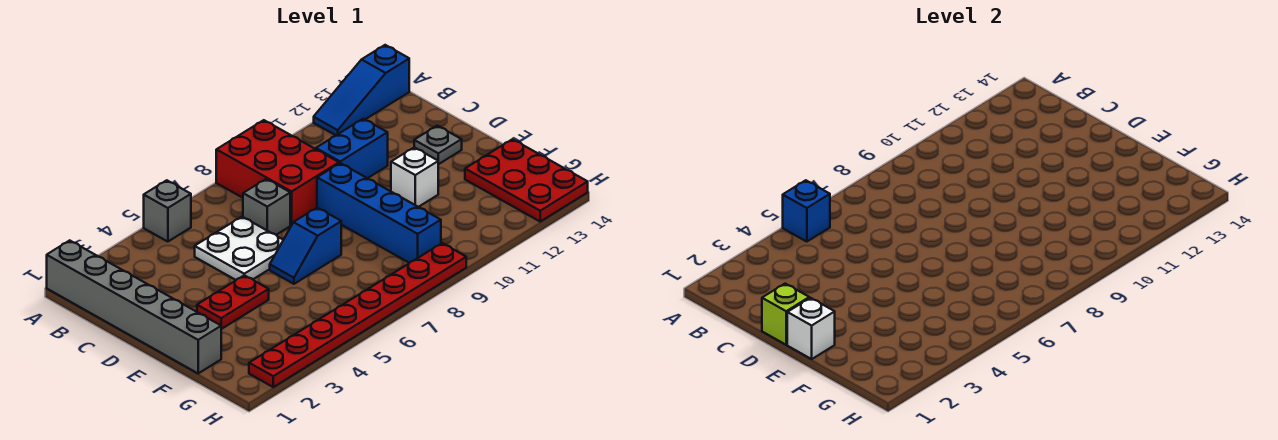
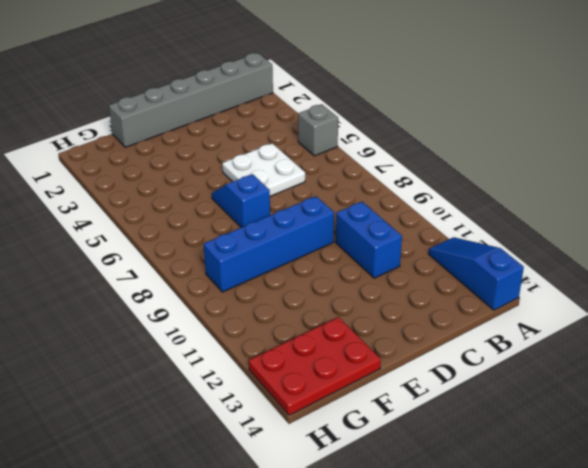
none -> red 2x3 brick [216,120,339,225]
none -> grey 1x1 brick [243,179,290,235]
none -> grey 1x1 plate [414,126,462,164]

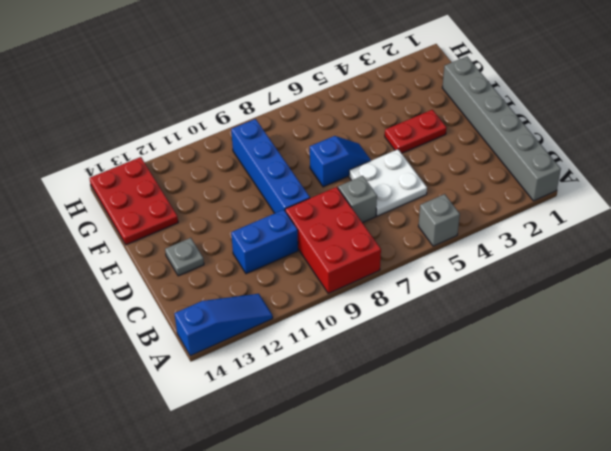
none -> white 1x1 brick [391,147,438,207]
none -> red 1x8 plate [249,243,466,387]
none -> blue 1x1 brick [783,180,830,242]

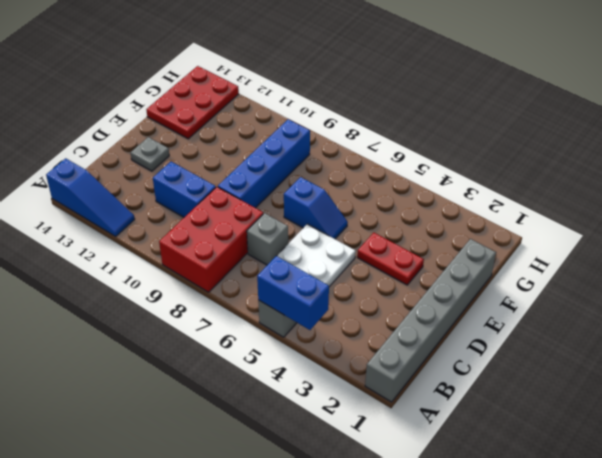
blue 1x2 brick [257,256,329,330] -> blue 1x1 brick [783,180,830,242]
none -> white 1x1 brick [391,147,438,207]
none -> red 1x8 plate [249,243,466,387]
none -> lime 1x1 brick [762,284,809,345]

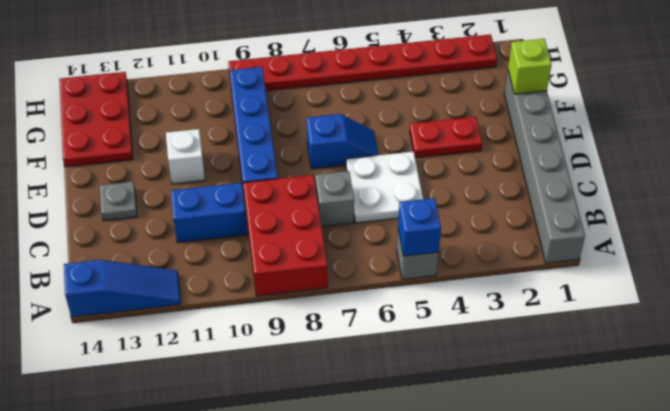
lime 1x1 brick [508,39,552,94] -> lime 1x1 brick moved to [762,284,809,345]
none -> white 1x1 brick [787,298,835,359]

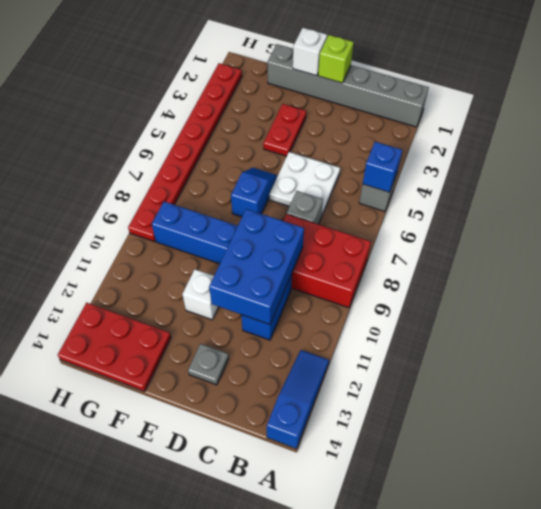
blue 2x3 brick [209,209,304,325] -> none

